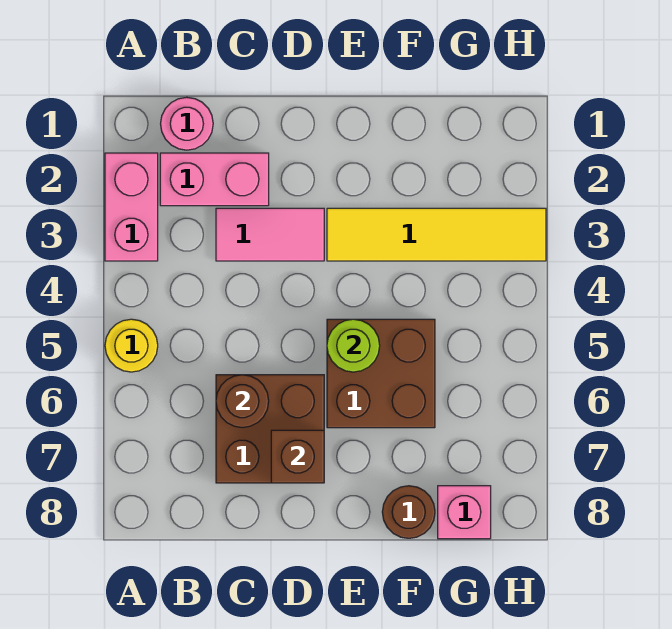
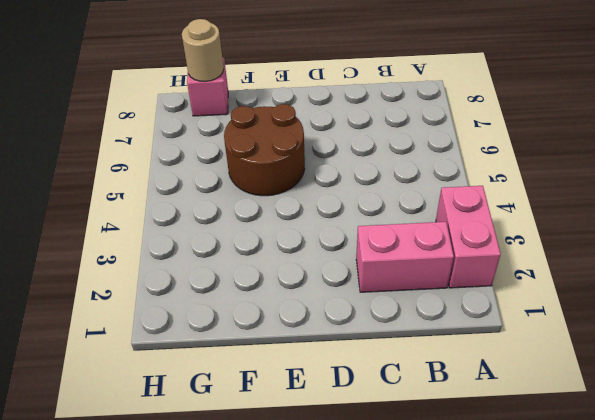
brown 2x2 round brick [224,104,305,196] -> brown 2x2 brick [327,319,435,428]
tan 1x1 round brick [182,19,224,81] -> none
none -> yellow 1x1 round brick [105,319,158,372]
none -> pink 1x1 round brick [161,97,213,150]
none -> pink 1x2 tile [216,208,324,261]

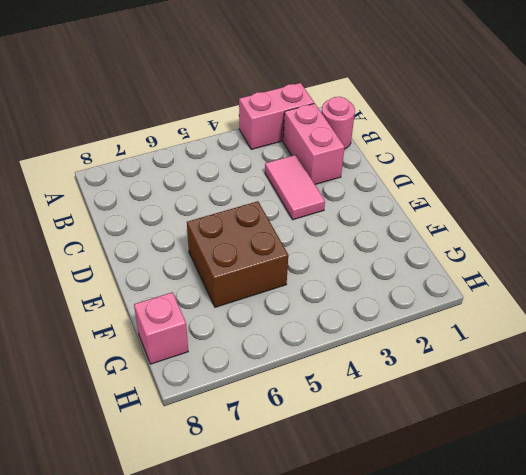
none -> yellow 1x1 round brick [105,319,158,372]
none -> brown 2x2 brick [216,375,324,483]
none -> yellow 1x4 tile [327,208,546,261]

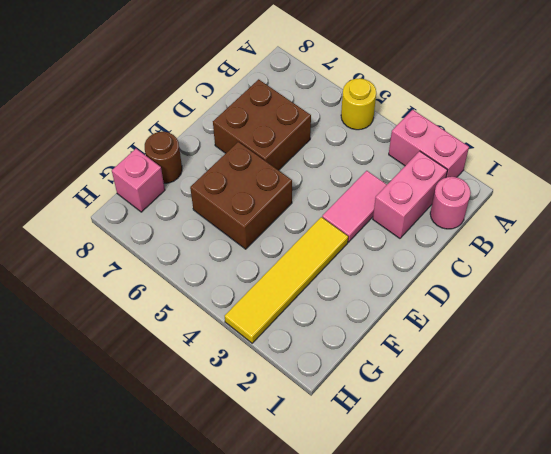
none -> brown 1x1 round brick [216,375,269,428]
none -> brown 1x1 brick [271,430,324,483]
none -> lime 1x1 round brick [327,319,380,372]

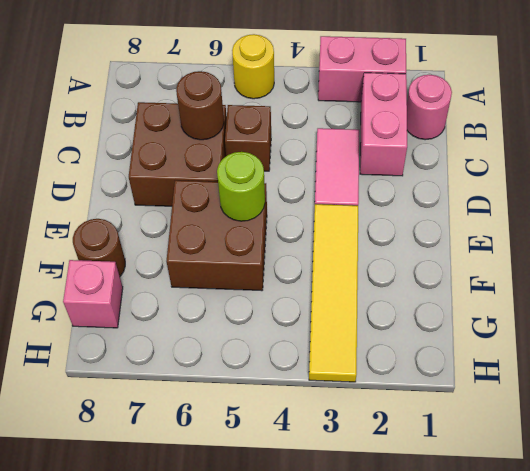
brown 1x1 brick [225,105,271,171] -> brown 1x1 brick moved to [271,430,324,483]

